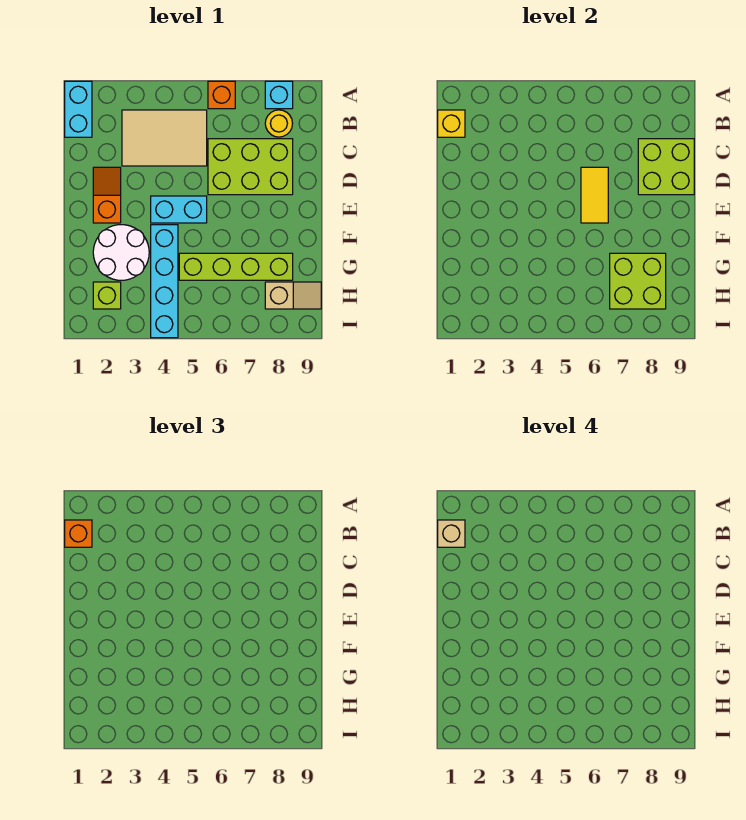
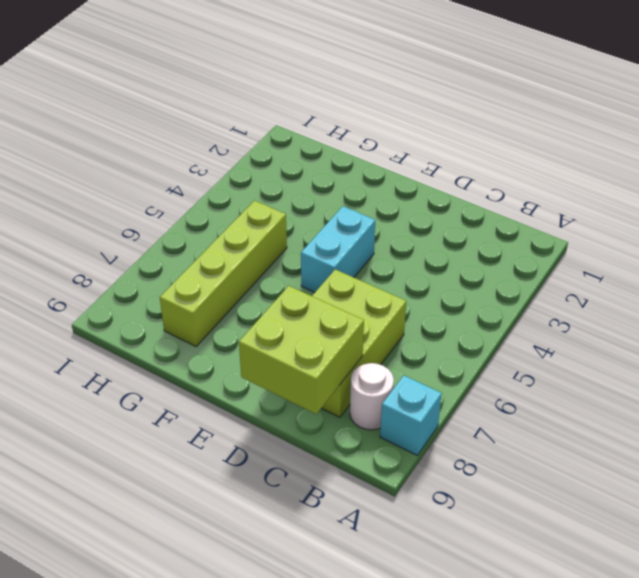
white 1x1 round brick [350,363,394,430] -> yellow 1x1 round brick [265,110,293,137]
none -> cyan 1x2 brick [65,81,92,137]
none -> orange 1x1 brick [208,81,235,109]
none -> tan 2x3 tile [122,110,207,166]

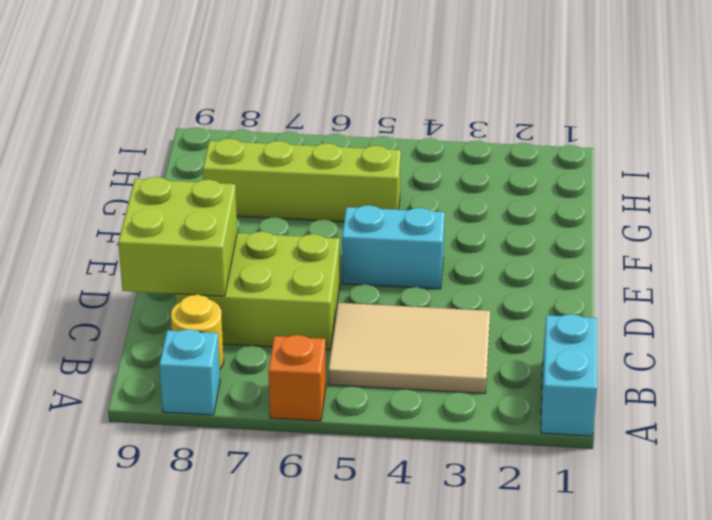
none -> orange 1x2 slope [93,167,121,223]
none -> white 2x2 round brick [93,225,149,280]
none -> cyan 1x4 brick [151,225,178,338]

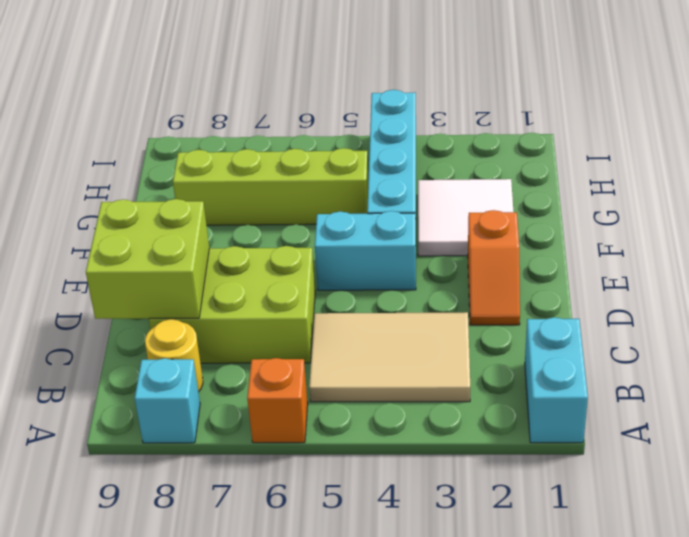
white 2x2 tile [418,179,514,256] -> white 2x2 round brick [93,225,149,280]
none -> lime 1x1 brick [93,282,121,309]
none -> tan 1x2 slope [265,282,321,309]
none -> yellow 1x1 brick [438,110,465,137]

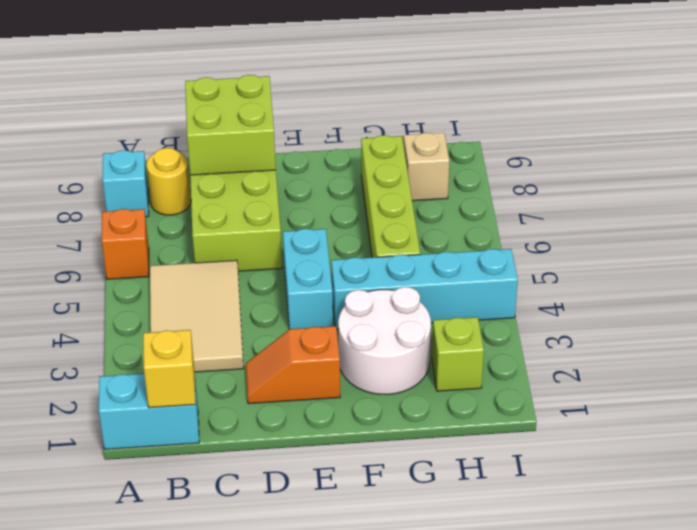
none -> yellow 1x2 tile [581,167,608,223]
none -> lime 2x2 brick [610,253,666,309]
none -> orange 1x1 brick [65,520,92,547]

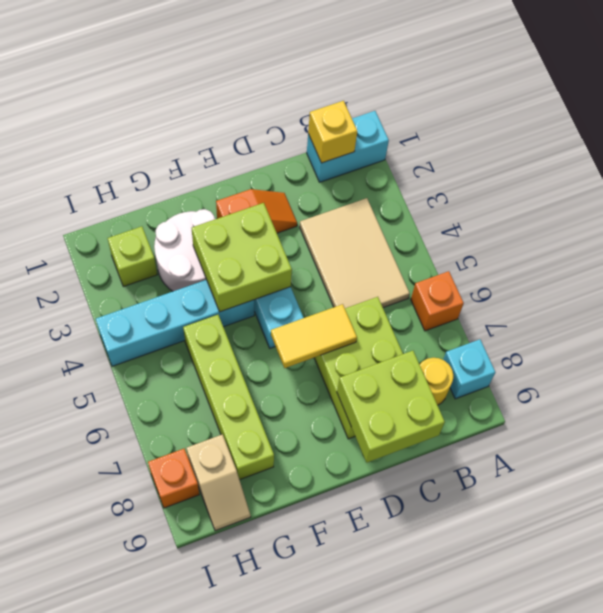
lime 2x2 brick [192,203,292,312] -> lime 2x2 brick moved to [610,253,666,309]
orange 1x1 brick [148,449,199,508] -> orange 1x1 brick moved to [65,520,92,547]
none -> tan 1x1 brick [438,520,465,547]

